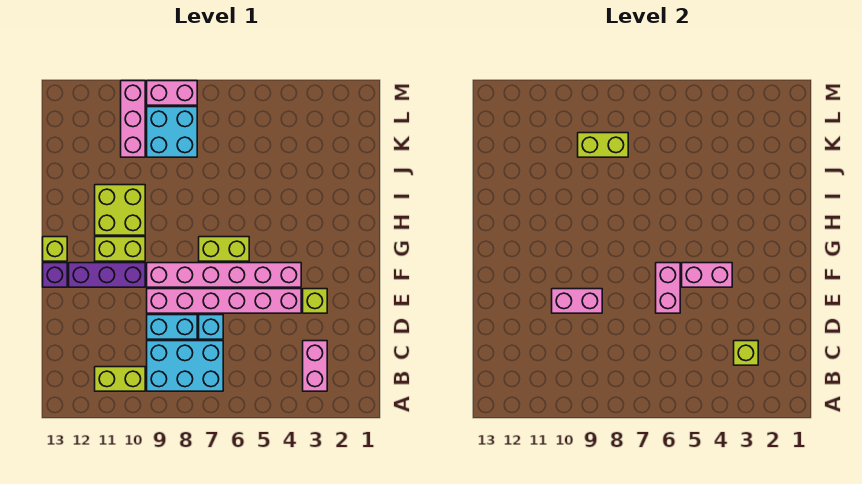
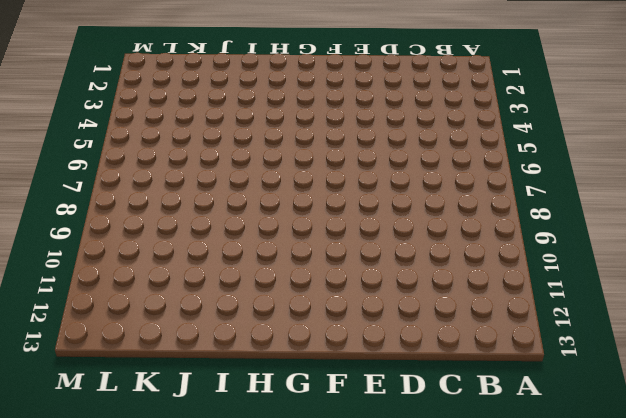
none -> pink 1x2 brick [303,341,327,391]
none -> cyan 2x3 brick [147,341,223,391]
none -> lime 1x2 brick [95,367,145,391]

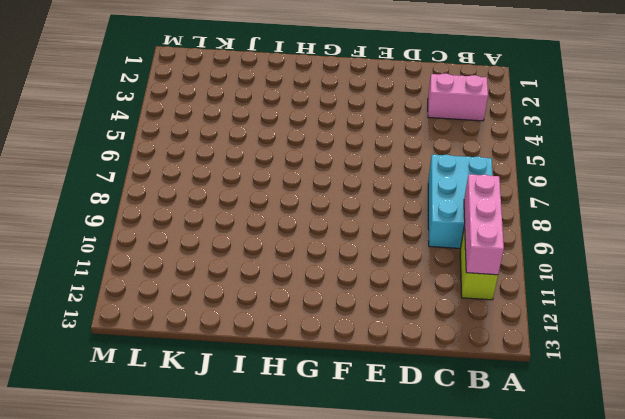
pink 1x3 brick [464,174,504,275] -> pink 1x3 brick turned to [121,81,145,157]
none -> cyan 1x1 brick [199,315,223,339]
none -> cyan 1x2 brick [147,315,197,339]
none -> lime 1x1 brick [303,289,327,313]

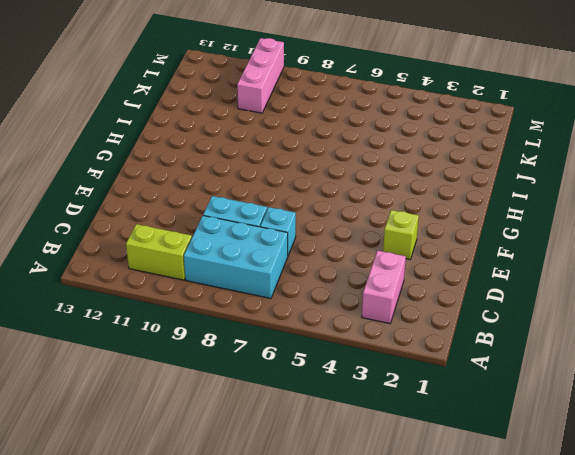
none -> pink 1x6 brick [147,289,301,313]
none -> pink 1x6 brick [147,263,301,287]
none -> purple 1x3 brick [69,263,145,287]

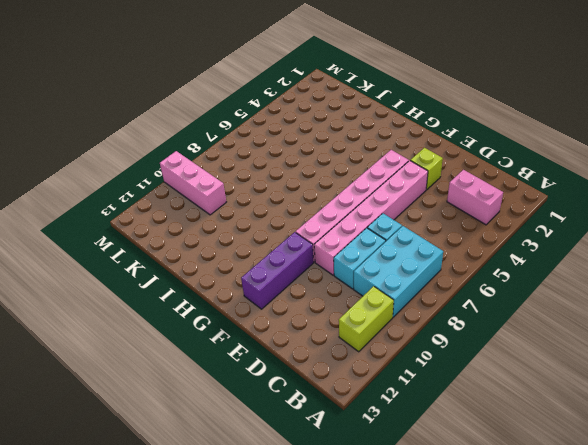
none -> purple 1x1 brick [43,263,67,287]
none -> lime 1x2 brick [199,237,249,261]
none -> lime 1x2 brick [95,237,145,261]

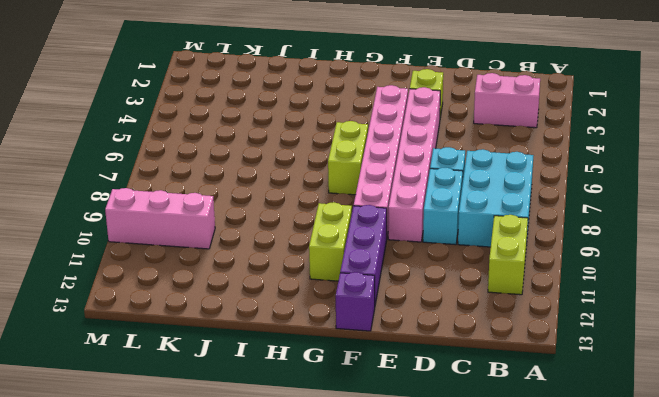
none -> lime 1x1 brick [43,237,67,261]
none -> lime 2x2 brick [95,185,145,235]
none -> cyan 2x2 brick [147,107,197,157]

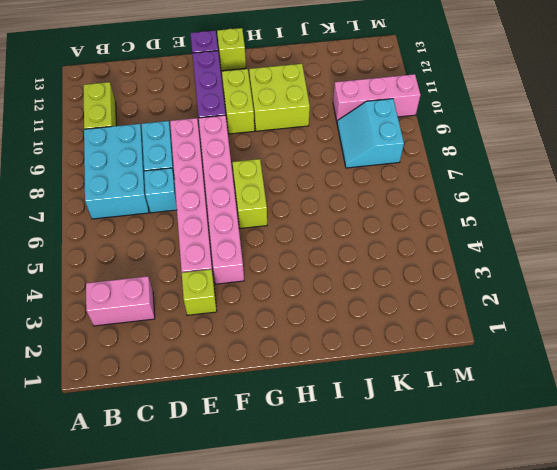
cyan 2x2 slope [337,99,404,168] -> cyan 2x2 brick [147,107,197,157]
none -> pink 1x2 brick [147,81,197,105]
none -> lime 1x1 brick [734,341,758,365]
none -> pink 1x2 brick [656,263,680,313]

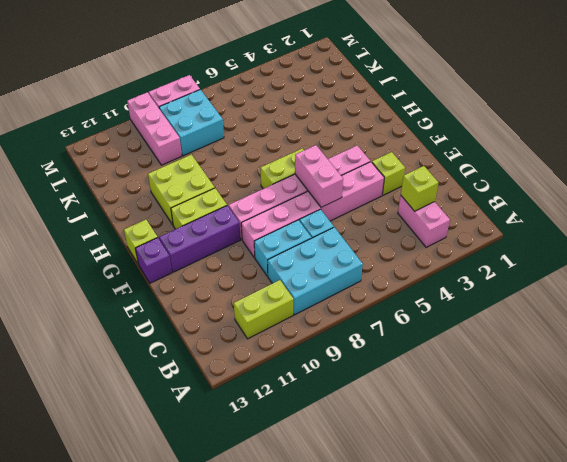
none -> pink 1x2 brick [552,289,602,313]
none -> pink 1x2 brick [682,263,732,287]
none -> lime 1x2 brick [578,133,628,157]

